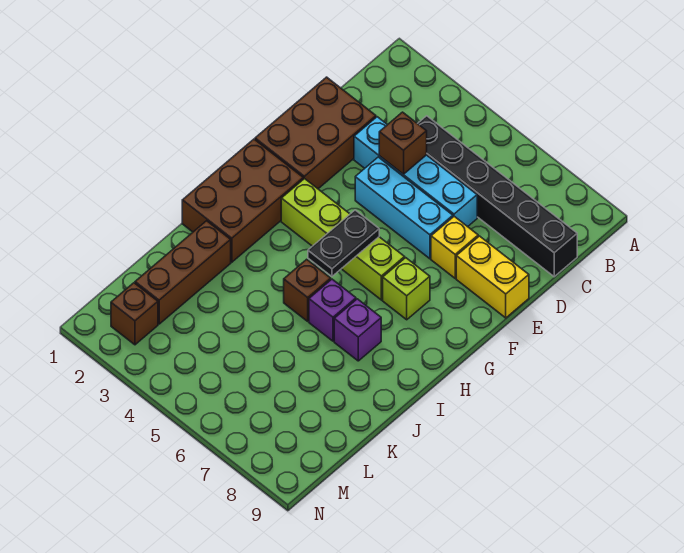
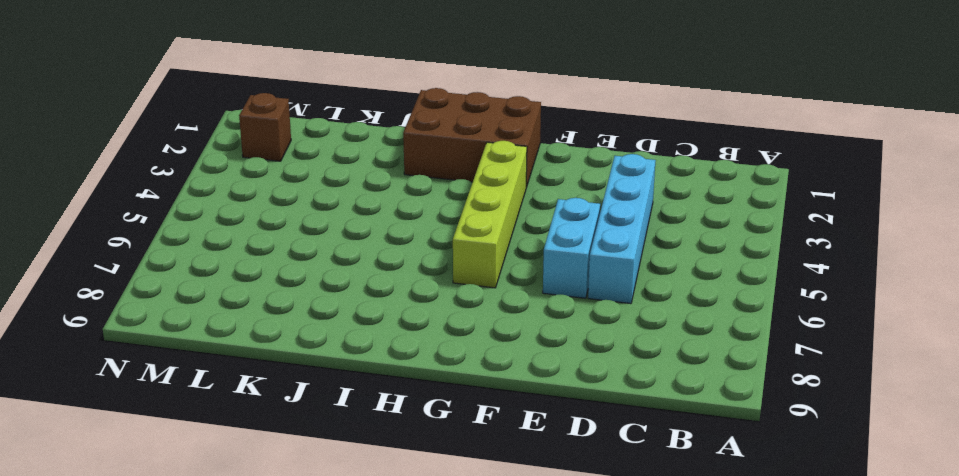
cyan 1x2 brick [543,198,600,298] -> cyan 1x3 brick [355,157,453,259]
none -> black 1x6 brick [418,116,577,277]
none -> brown 2x3 brick [255,77,376,189]
none -> yellow 1x1 brick [431,216,478,278]

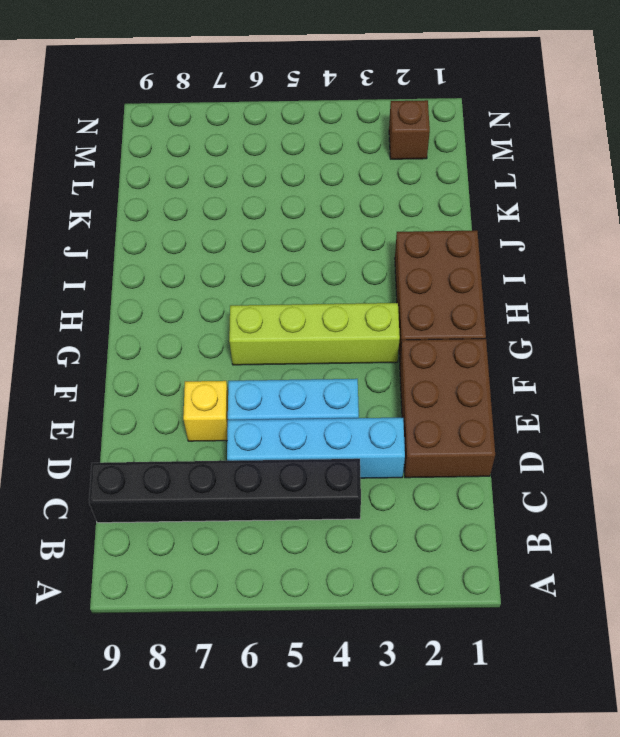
none -> yellow 1x2 brick [456,236,529,318]
none -> lime 1x1 brick [383,258,430,320]
none -> brown 1x1 brick [284,259,331,321]

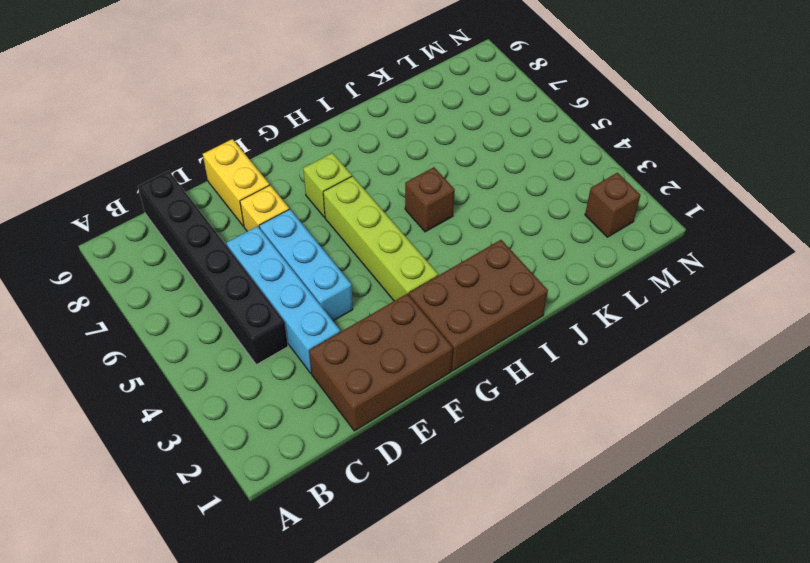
none -> purple 1x1 brick [309,279,356,341]
none -> purple 1x1 brick [334,299,381,361]
none -> brown 1x3 brick [135,221,231,324]

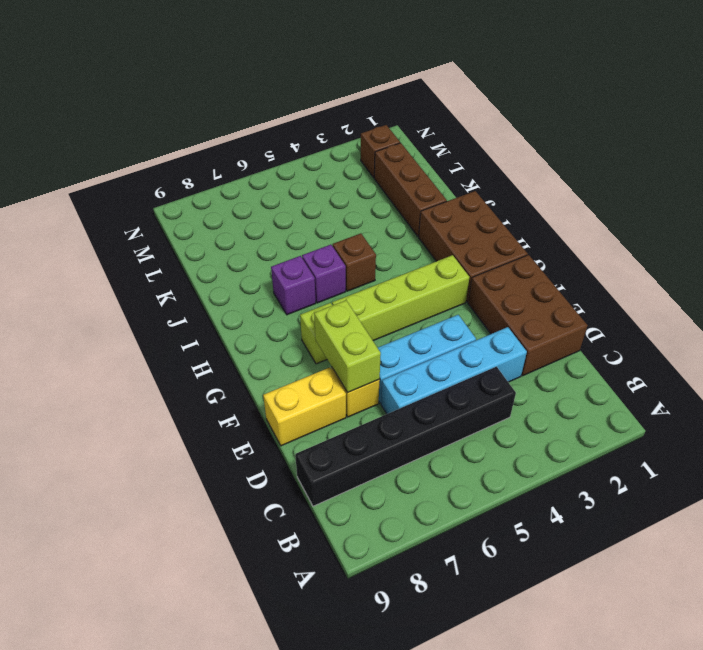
lime 1x2 brick [314,300,381,393] -> none
none -> brown 1x1 brick [379,112,427,174]
none -> black 1x2 plate [308,210,379,276]

